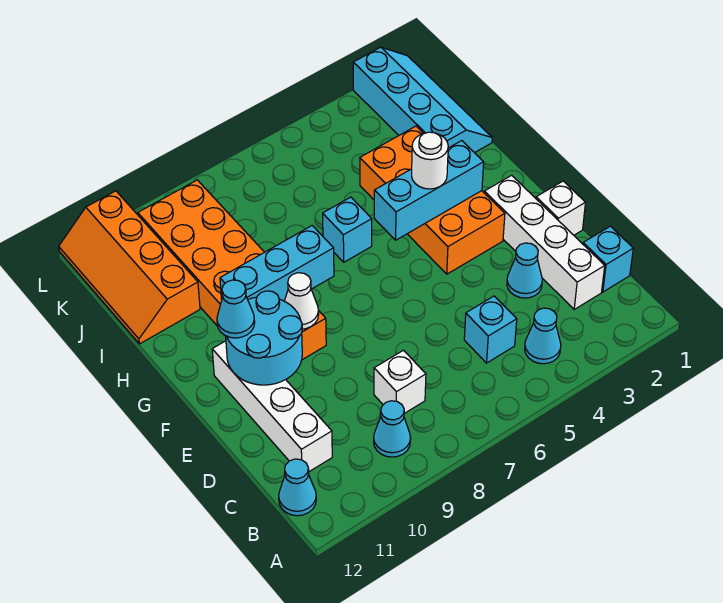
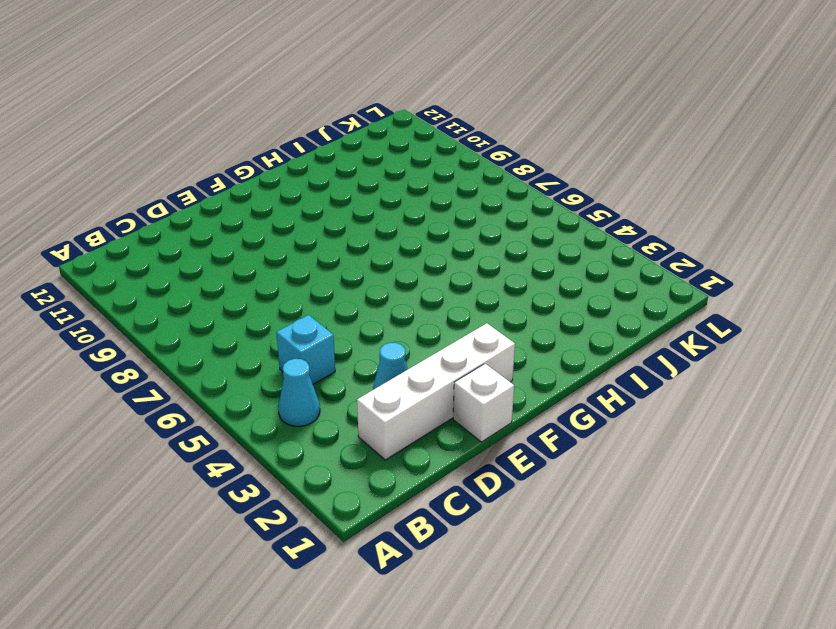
none -> cyan 1x1 cone [374,401,411,457]
none -> cyan 1x1 cone [279,459,316,516]
none -> cyan 1x1 brick [583,226,633,292]

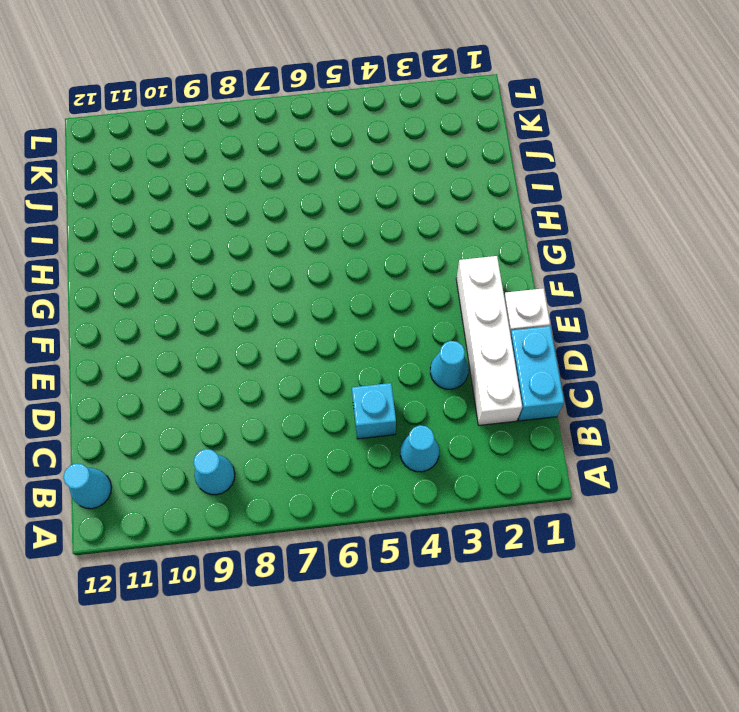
cyan 1x2 brick [510,326,564,421] -> cyan 1x1 brick [583,226,633,292]
none -> white 1x1 brick [374,350,426,413]
none -> white 1x4 brick [212,341,332,472]
none -> orange 2x4 brick [360,126,505,274]

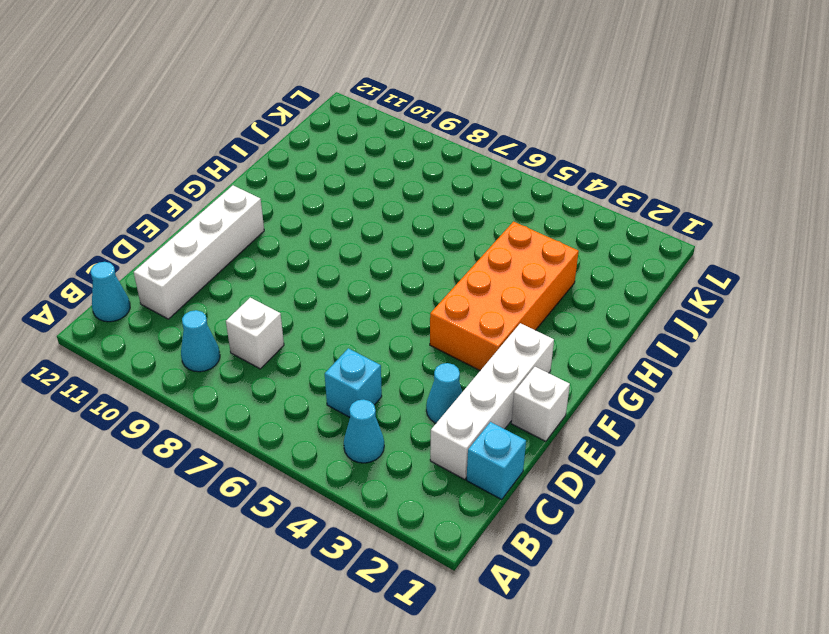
none -> orange 2x6 brick [138,180,326,360]
none -> cyan 1x1 brick [323,197,372,262]
none -> cyan 2x4 slope [353,47,492,153]

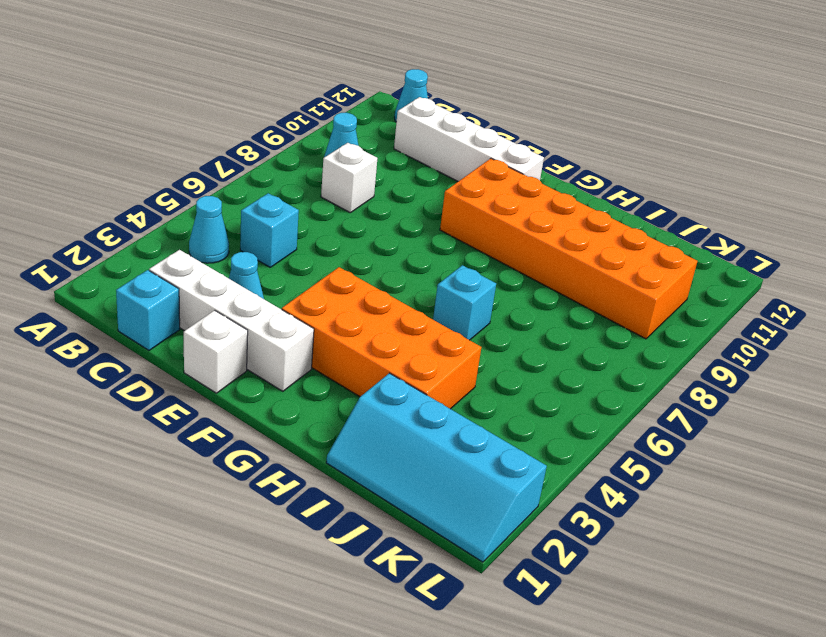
none -> orange 2x4 slope [59,191,200,344]
none -> cyan 2x2 round brick [226,291,302,385]
none -> white 1x1 cone [285,273,319,329]

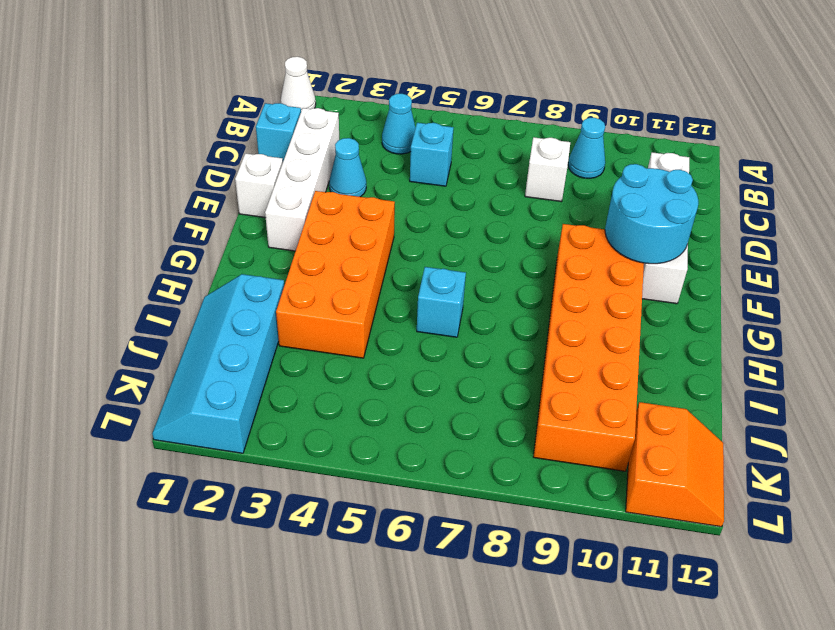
white 1x1 cone [281,57,316,111] -> white 1x1 cone moved to [285,273,319,329]
orange 2x2 slope [626,402,724,527] -> orange 2x4 slope [59,191,200,344]
none -> cyan 1x1 cone [279,459,316,516]
none -> cyan 1x3 brick [374,141,484,240]
none -> cyan 1x3 brick [220,226,334,301]

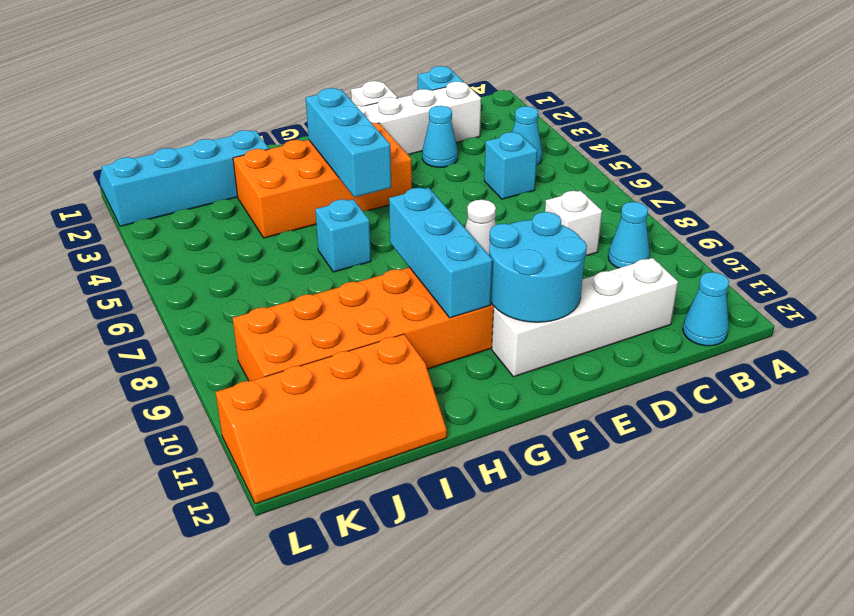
none -> cyan 1x1 cone [217,280,255,338]
none -> white 1x1 round brick [412,132,448,189]

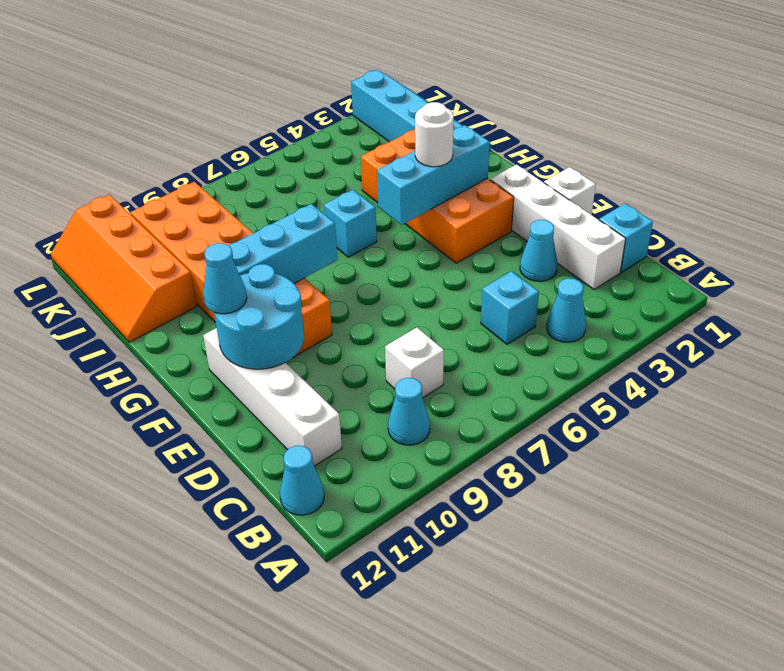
none -> white 1x1 cone [285,273,319,329]

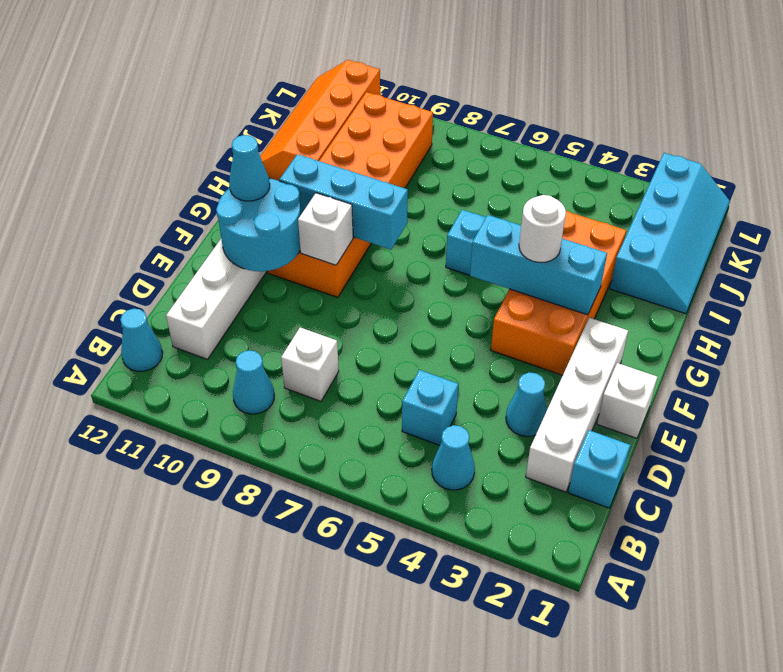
white 1x1 brick [298,193,353,265] -> white 1x1 cone [285,273,319,329]

